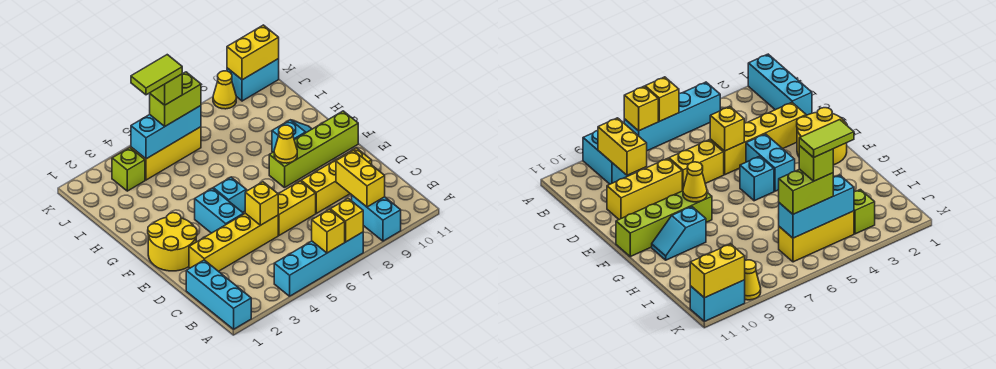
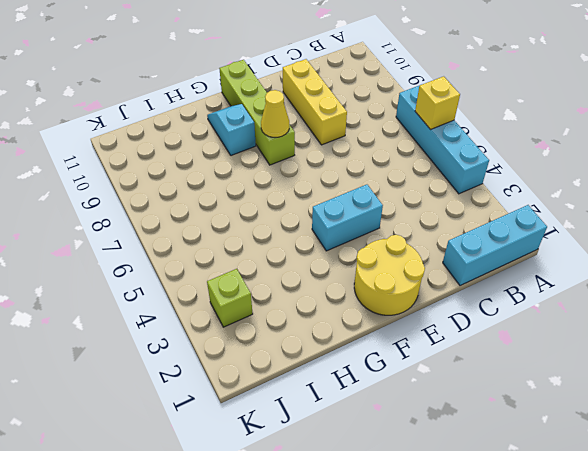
none -> cyan 1x2 brick [352,195,401,241]
none -> yellow 1x4 brick [189,213,278,271]
none -> yellow 1x2 brick [278,181,316,235]

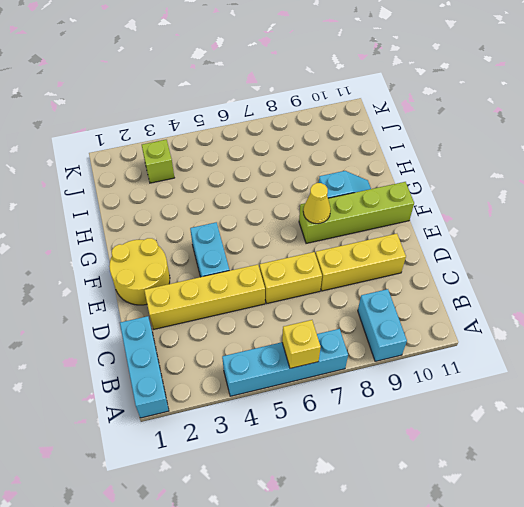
none -> cyan 1x1 brick [213,177,246,212]
none -> yellow 1x3 brick [131,127,201,180]
none -> yellow 1x1 cone [213,71,236,109]

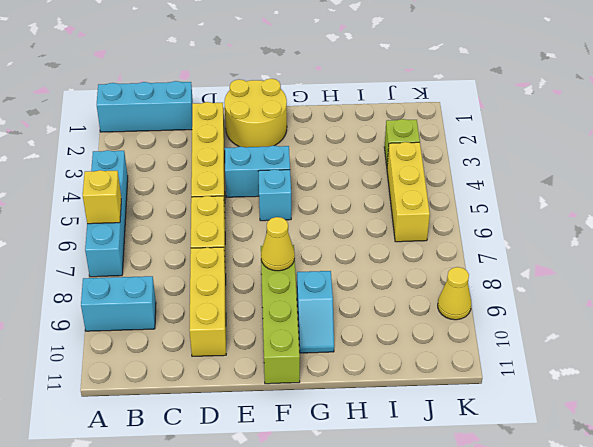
none -> cyan 1x2 brick [227,59,279,101]
none -> yellow 1x1 brick [330,199,363,242]
none -> yellow 1x2 brick [336,150,385,207]

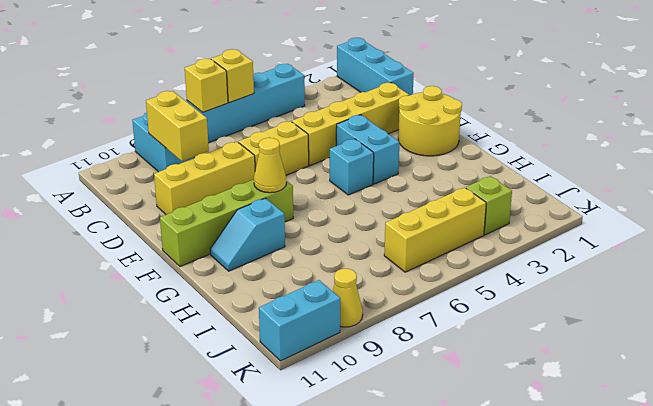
none -> yellow 1x1 brick [245,182,278,225]
none -> cyan 1x3 brick [131,106,201,159]
none -> yellow 1x2 brick [227,25,279,80]

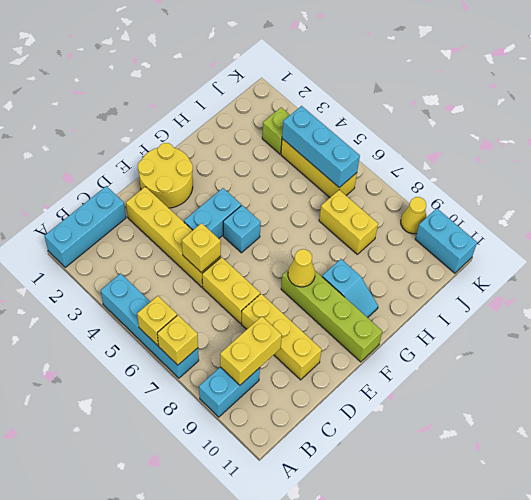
yellow 1x2 brick [319,190,378,254] -> yellow 1x2 brick moved to [227,25,279,80]
none -> lime 1x2 brick [150,72,201,126]
none -> lime 1x1 brick [150,74,182,105]
none -> lime 1x2 tile [131,55,182,95]

